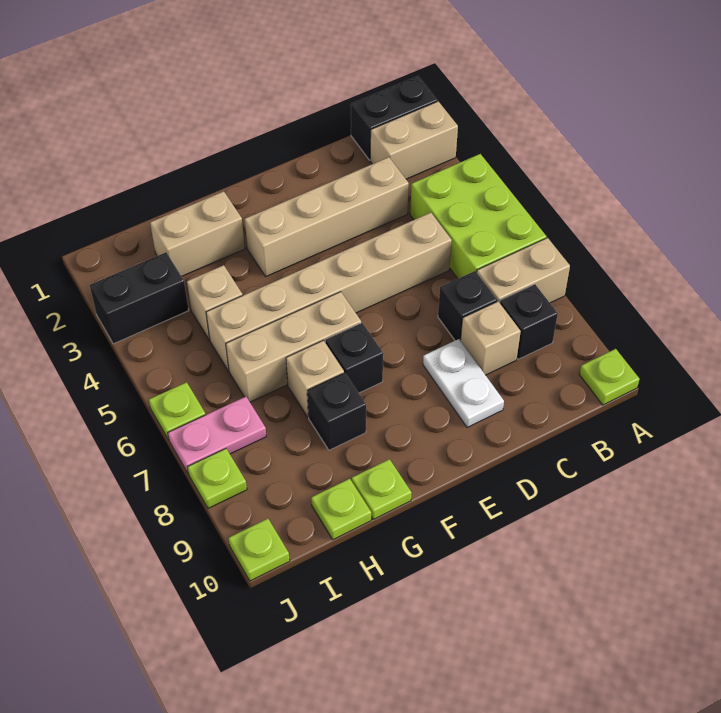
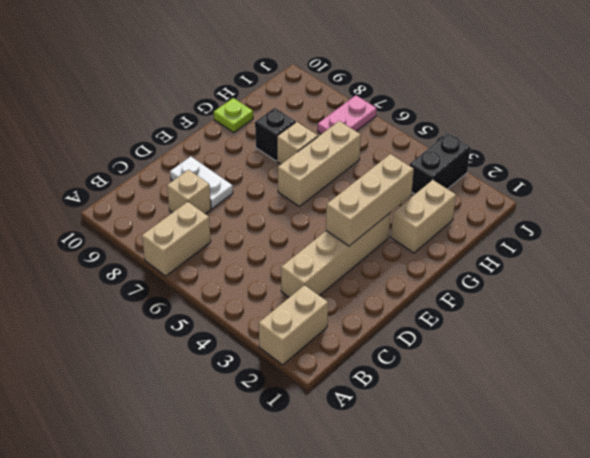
tan 1x3 brick [326,154,414,246] -> none
none -> black 1x2 brick [351,76,437,160]
none -> lime 2x3 brick [410,154,546,278]
none -> lime 1x1 plate [579,349,639,405]

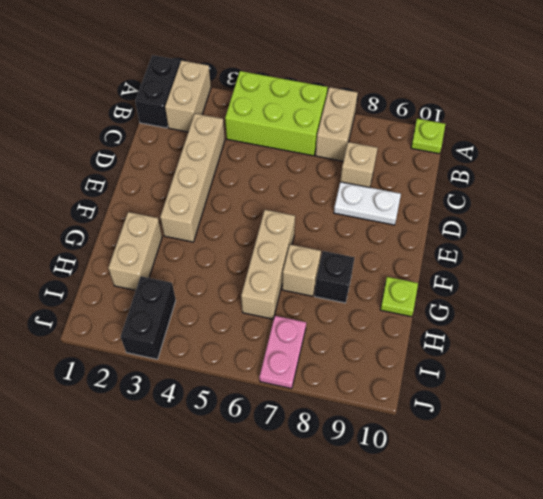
none -> black 1x1 brick [500,284,558,359]
none -> tan 1x6 brick [206,213,452,371]
none -> black 1x1 brick [438,271,497,341]

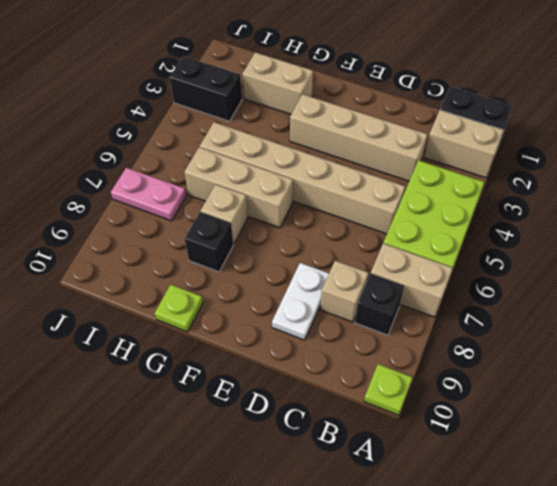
none -> black 1x1 brick [438,271,497,341]
none -> black 1x1 brick [325,323,383,393]
none -> tan 1x1 brick [187,265,243,340]

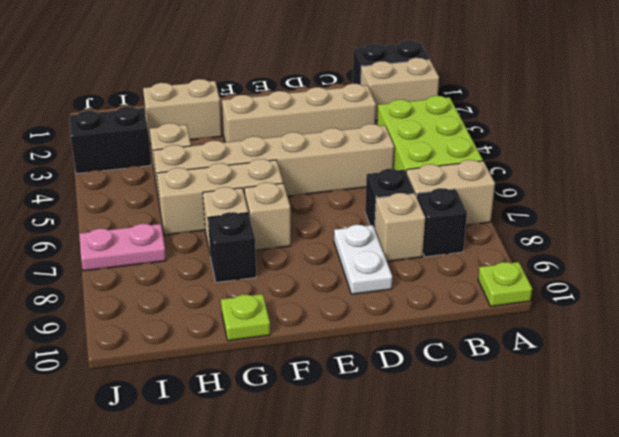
tan 1x1 brick [244,182,291,250] -> black 1x1 brick [325,323,383,393]
none -> lime 1x1 plate [311,479,371,540]
none -> lime 1x1 plate [149,382,206,440]
none -> lime 1x1 plate [188,449,247,508]

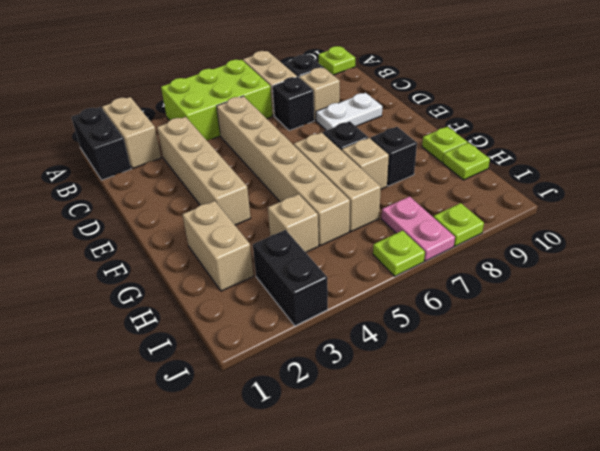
none -> lime 1x1 plate [229,519,290,581]

